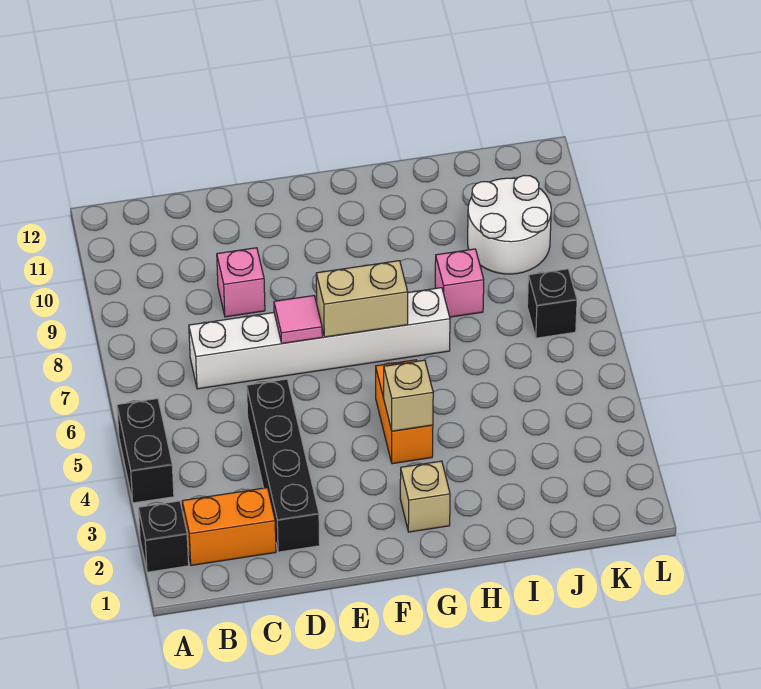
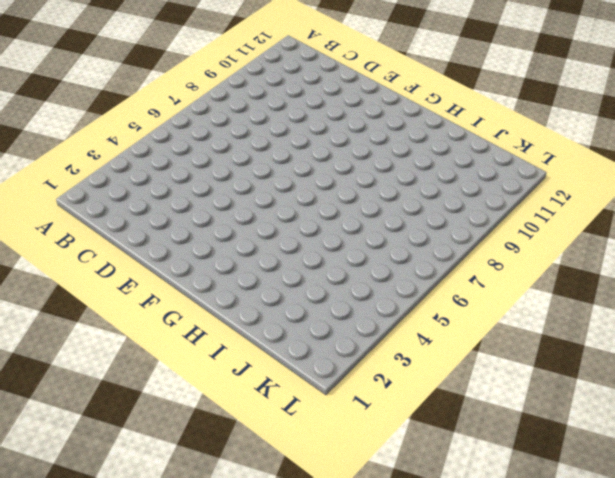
none -> black 1x1 brick [138,501,189,572]
none -> black 1x2 brick [117,399,174,503]
none -> orange 1x2 brick [182,488,276,565]

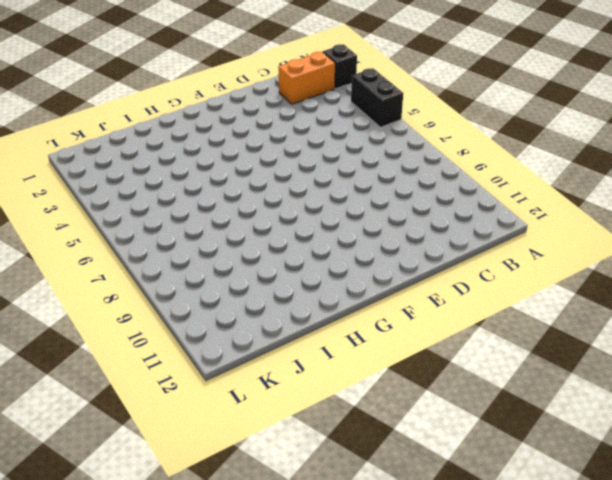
none -> white 1x6 brick [189,288,450,389]
none -> black 1x4 brick [247,379,320,552]
none -> pink 1x1 brick [217,248,265,317]

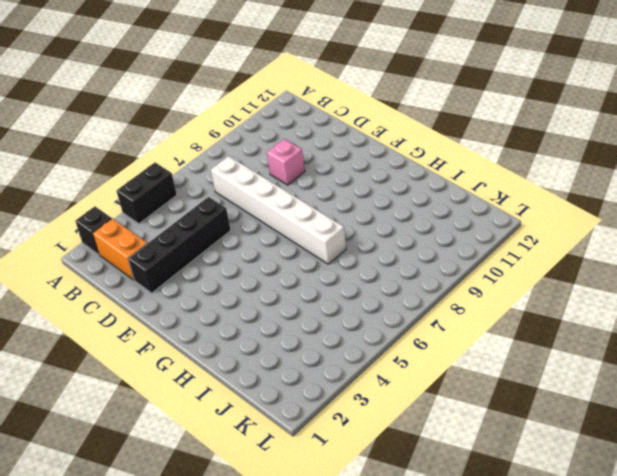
none -> tan 1x1 brick [400,461,450,532]
none -> orange 1x2 brick [376,360,433,464]
none -> pink 1x1 brick [435,249,484,317]

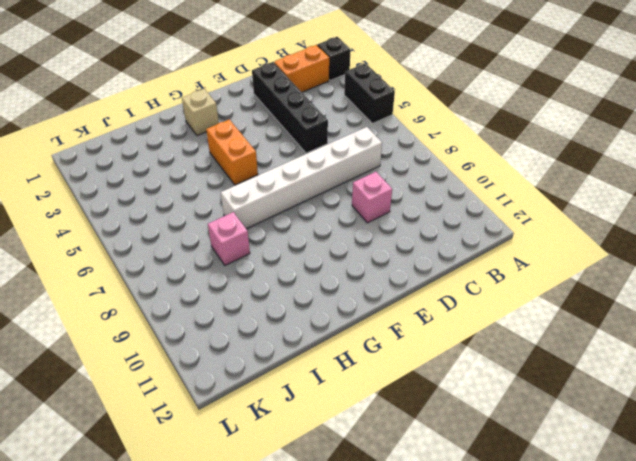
none -> white 2x2 round brick [468,175,551,274]
none -> black 1x1 brick [527,269,577,338]
none -> pink 1x1 tile [274,296,322,343]

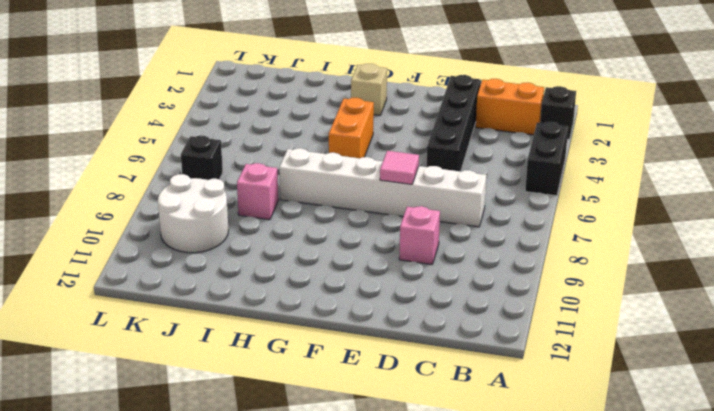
none -> tan 1x2 brick [316,261,408,337]
none -> tan 1x1 brick [384,360,433,431]

